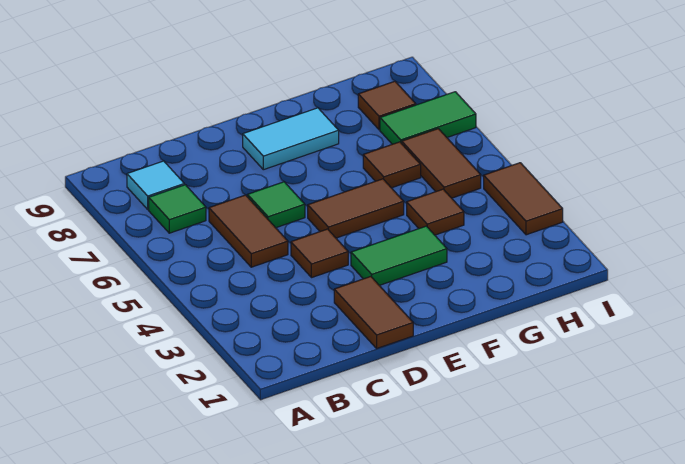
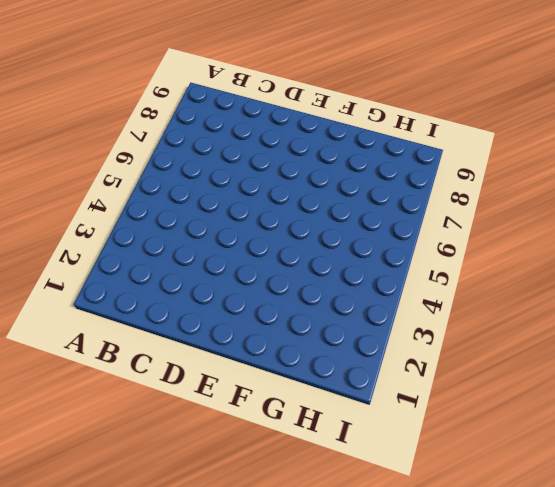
none -> green 1x1 tile [149,185,206,233]
none -> cyan 1x1 tile [127,161,184,209]
none -> brown 1x2 tile [209,195,288,267]

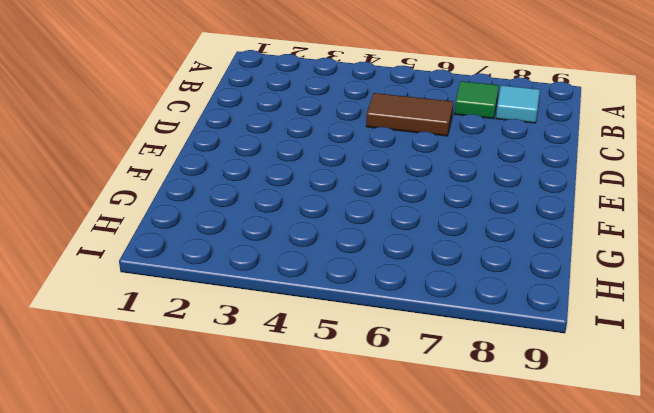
none -> brown 1x2 tile [334,276,413,348]
none -> brown 1x1 tile [291,229,348,278]
none -> green 1x1 tile [247,182,305,228]

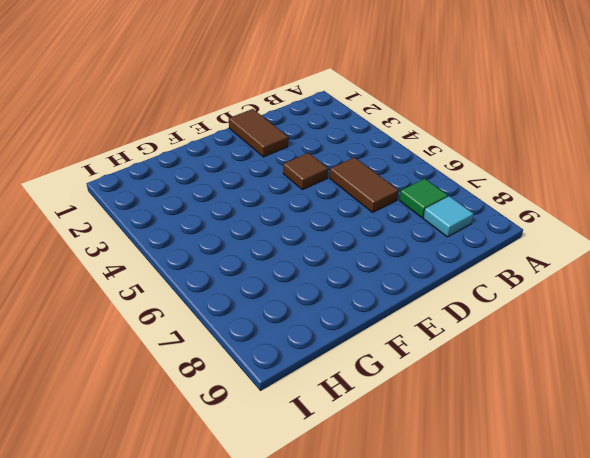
none -> green 1x1 tile [247,182,305,228]
none -> green 1x2 tile [351,226,447,285]
none -> brown 1x2 tile [308,179,404,238]

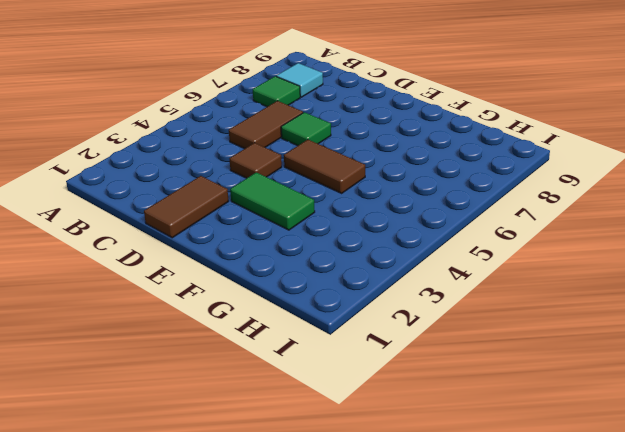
none -> cyan 1x2 tile [243,108,339,170]
none -> brown 1x1 tile [407,189,464,235]
none -> brown 1x1 tile [363,142,421,188]

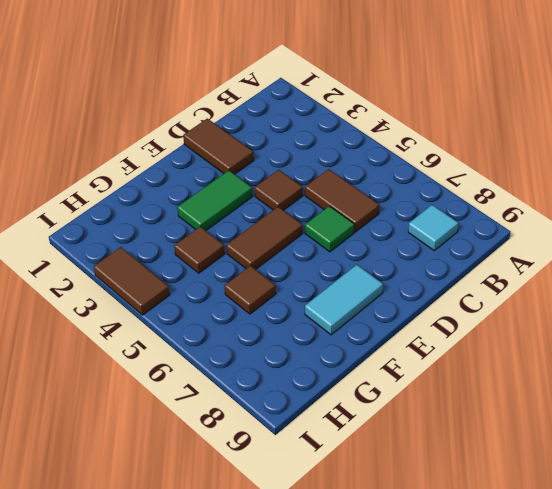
none -> green 1x1 tile [149,185,206,233]
none -> brown 1x2 tile [402,129,481,198]
none -> green 1x2 tile [380,92,476,144]

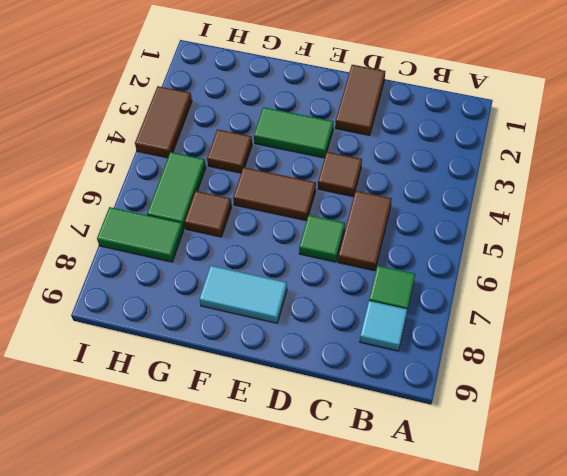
green 1x2 tile [147,152,206,229] -> brown 1x2 tile [402,129,481,198]
none -> brown 1x1 tile [358,81,416,130]

